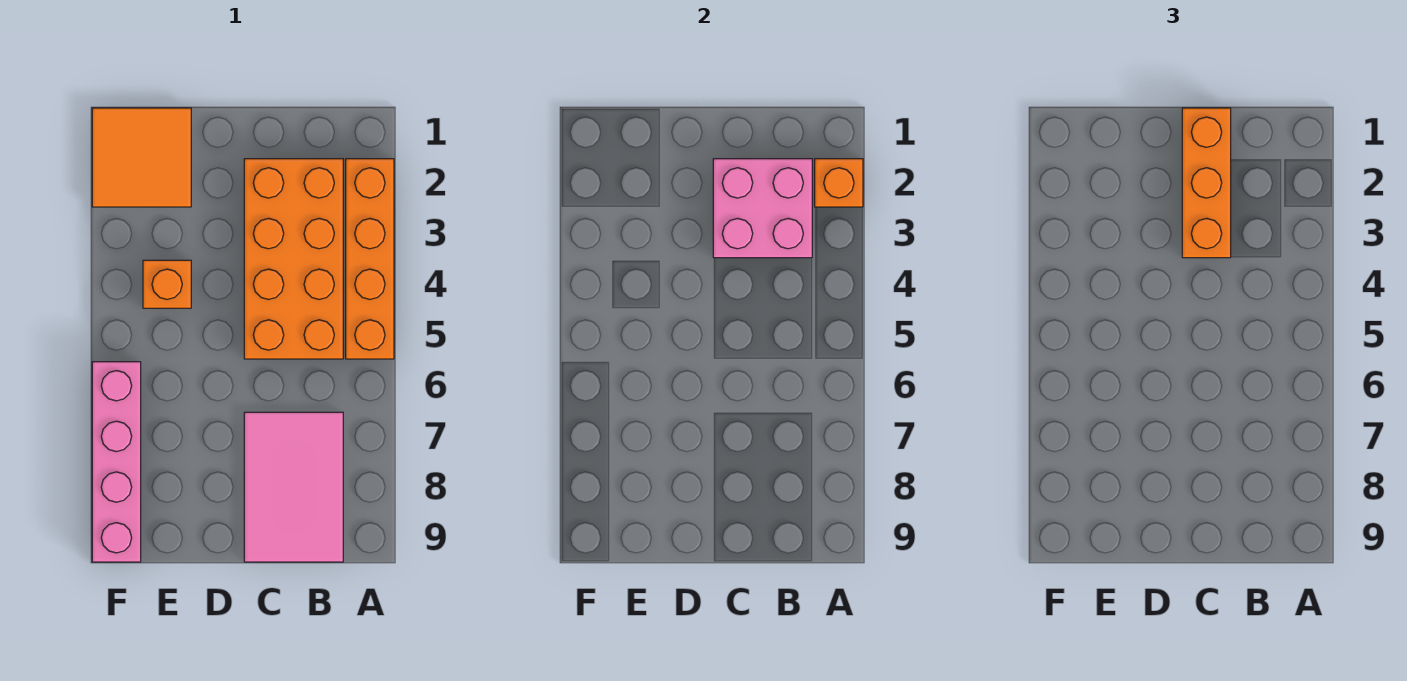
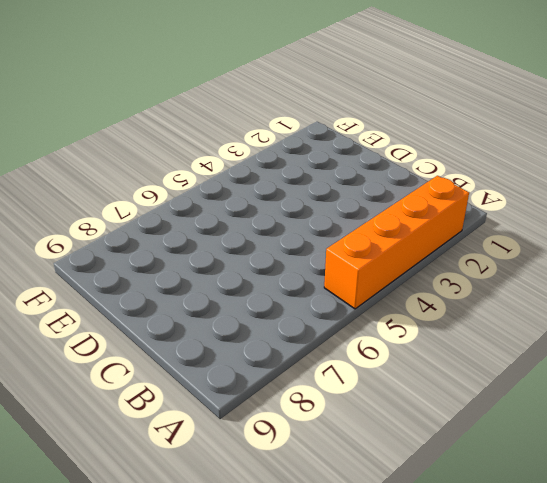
none -> orange 2x4 brick [244,159,343,359]
none -> pink 2x3 tile [244,412,343,562]

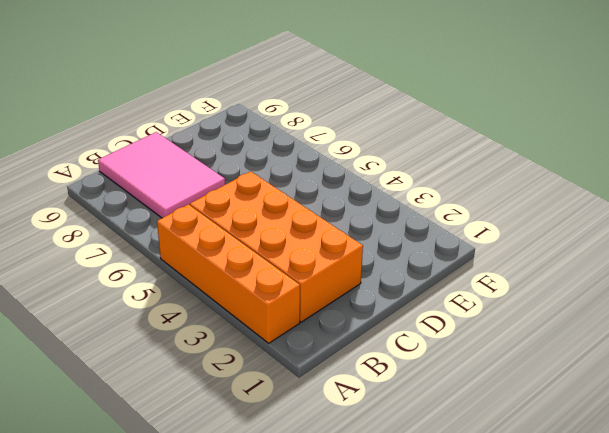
none -> orange 2x2 tile [92,108,191,207]
none -> orange 1x1 brick [143,260,191,308]

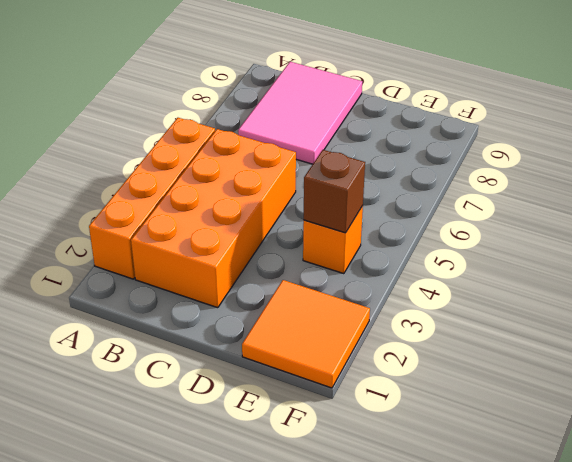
brown 1x1 brick [304,150,365,233] -> none
none -> pink 1x4 brick [92,362,141,562]
none -> orange 1x1 brick [815,159,863,207]

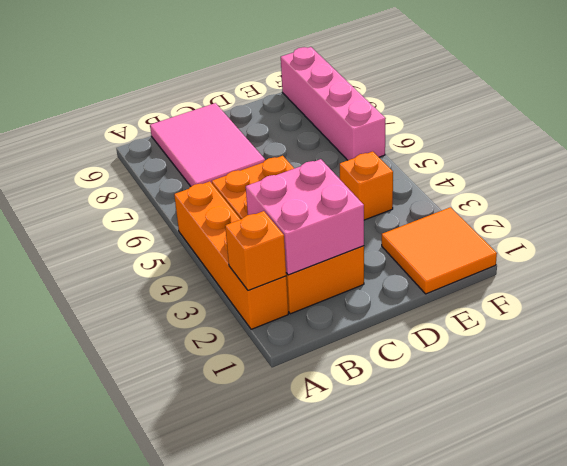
none -> orange 1x3 brick [1182,108,1231,258]

